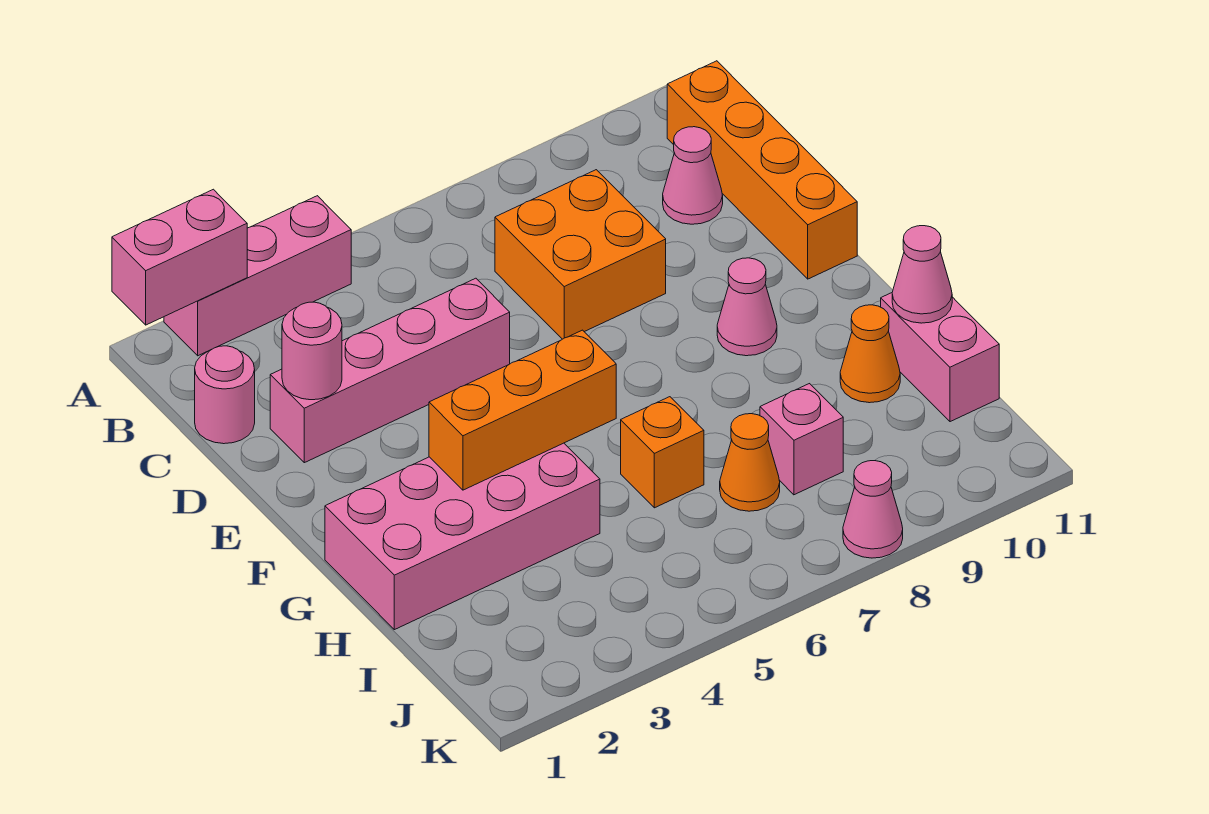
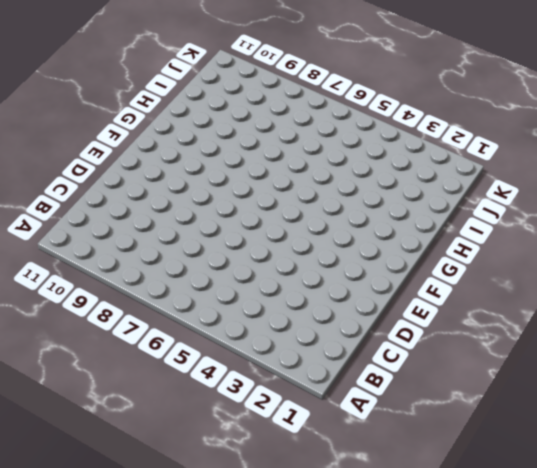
none -> pink 1x3 brick [164,196,351,356]
none -> orange 1x4 brick [667,61,857,279]
none -> pink 1x1 round brick [195,346,255,444]

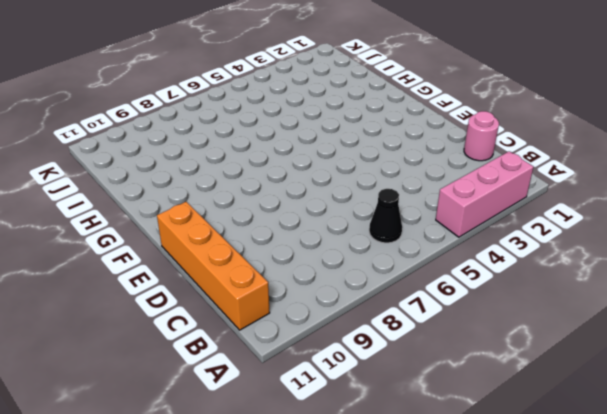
black 1x1 cone [369,189,402,243] -> none
none -> orange 2x2 brick [495,170,666,339]
none -> pink 1x1 cone [663,127,723,224]
none -> pink 1x4 brick [270,278,510,463]

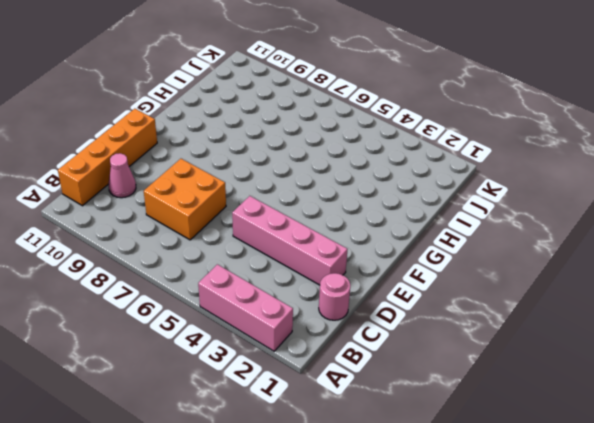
none -> pink 1x1 cone [717,258,777,356]
none -> pink 2x4 brick [325,443,600,630]
none -> orange 1x1 brick [621,397,704,508]

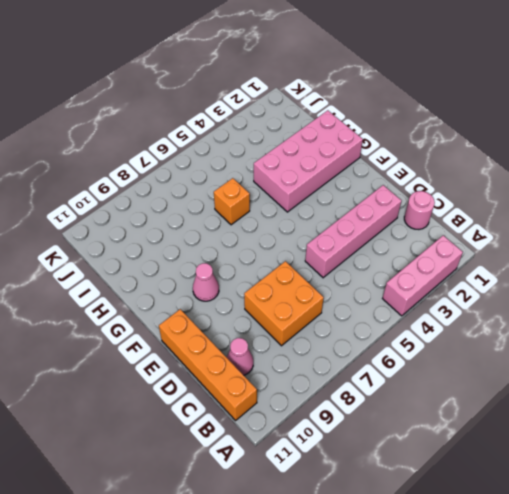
none -> orange 1x1 cone [840,305,900,403]
none -> pink 1x2 brick [881,293,999,422]
none -> orange 1x1 cone [720,414,780,511]

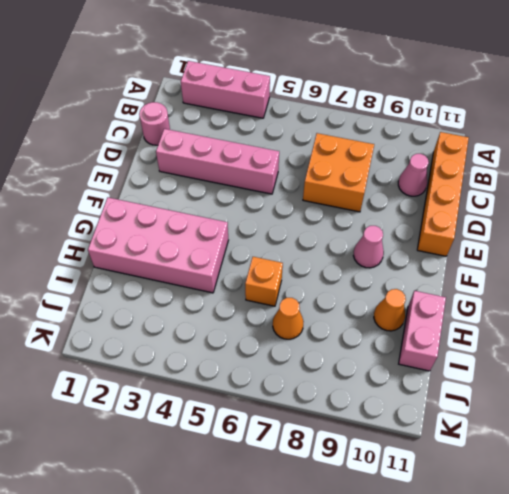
none -> pink 1x1 brick [760,384,843,495]
none -> pink 1x1 cone [843,461,903,558]
none -> pink 1x2 brick [112,189,247,325]

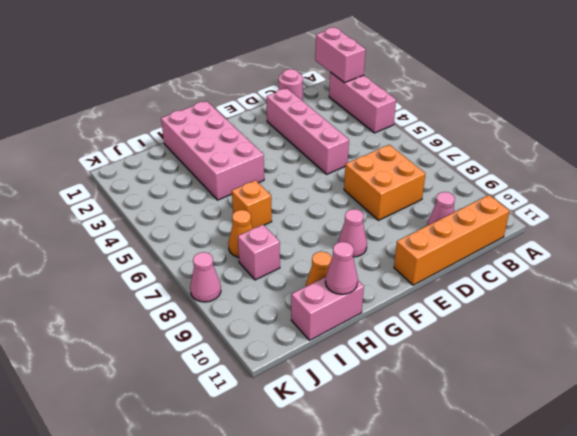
none -> pink 1x1 round brick [282,302,342,400]
none -> orange 1x3 brick [429,330,616,490]

